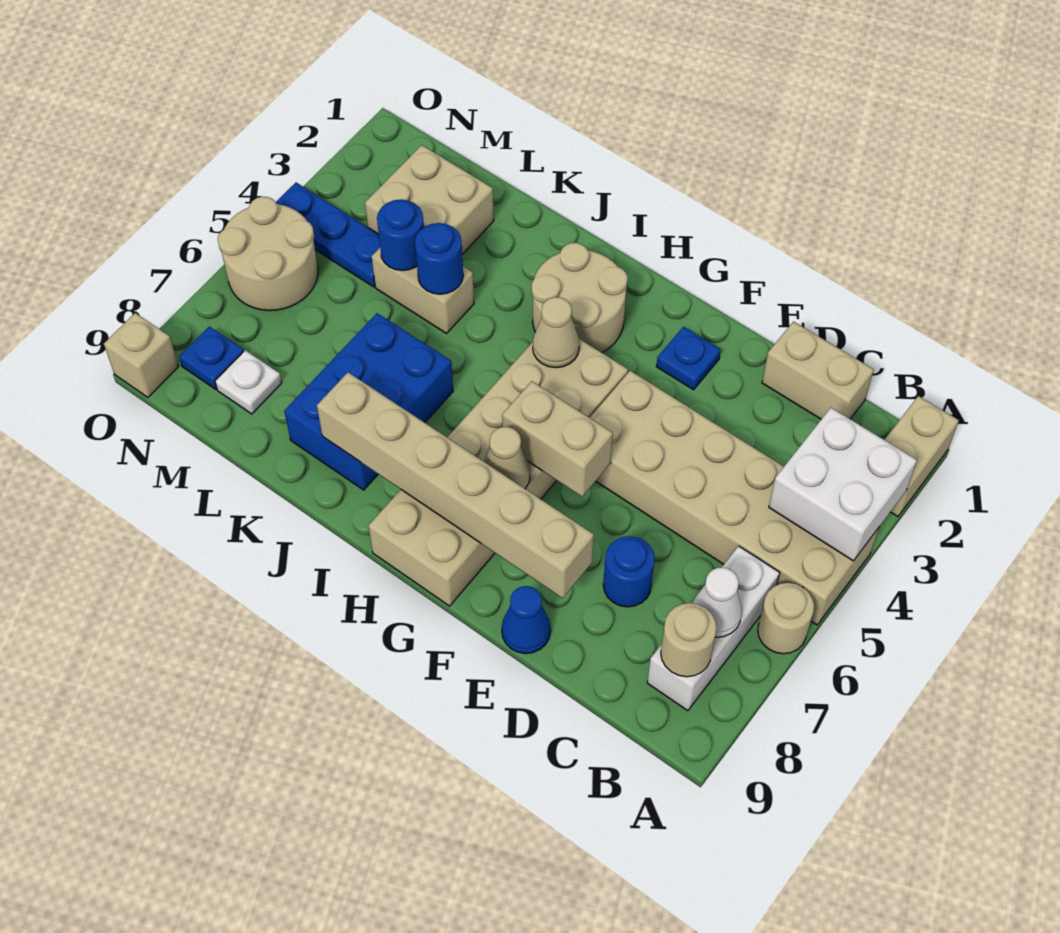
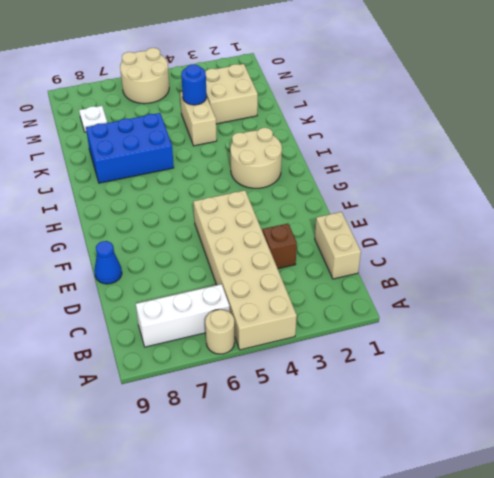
brown 1x1 brick [263,224,297,269] -> none
none -> tan 1x2 brick [885,396,959,517]
none -> blue 1x1 round brick [603,536,655,607]
none -> blue 1x1 plate [656,327,721,390]

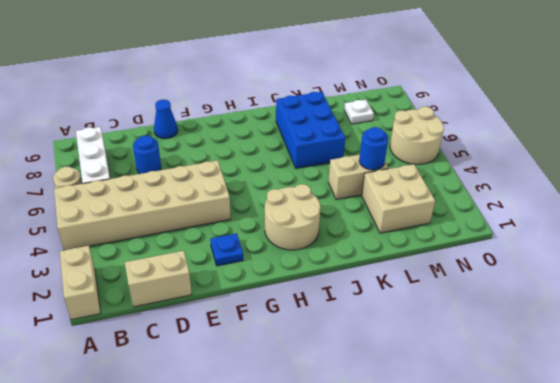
none -> tan 2x6 brick [369,339,628,606]
none -> blue 1x3 plate [276,183,380,287]
none -> blue 1x1 plate [179,326,244,389]

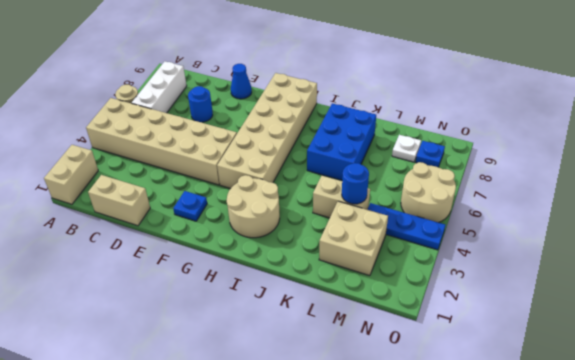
none -> tan 1x1 brick [104,313,179,397]
none -> white 2x2 brick [769,408,917,561]
none -> white 1x1 cone [693,567,742,637]

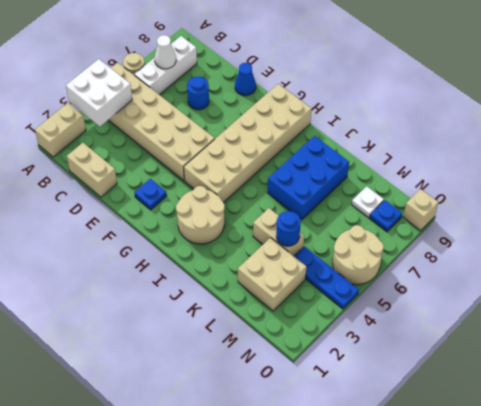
none -> tan 1x1 round brick [661,603,717,677]
none -> tan 1x6 brick [317,372,594,598]
none -> tan 1x2 brick [502,381,613,496]

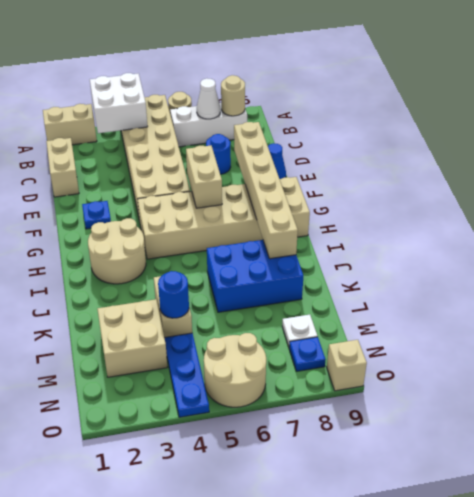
none -> tan 1x1 cone [484,427,530,489]
none -> tan 1x1 cone [533,297,579,368]
none -> blue 1x1 round brick [415,223,463,294]

